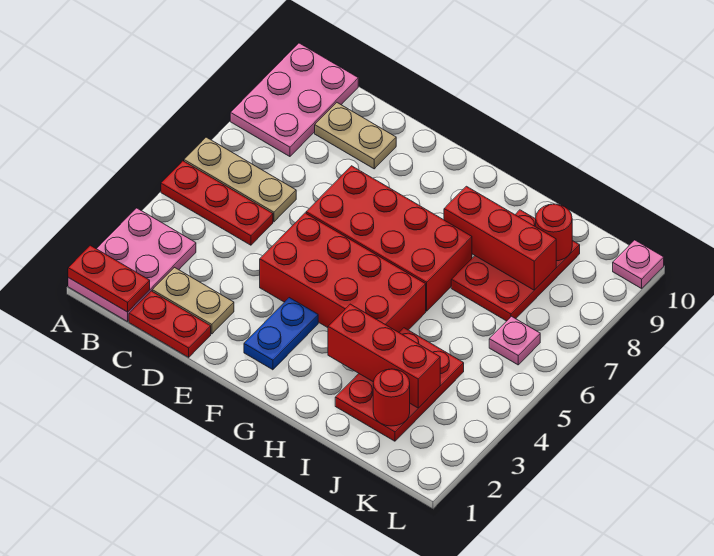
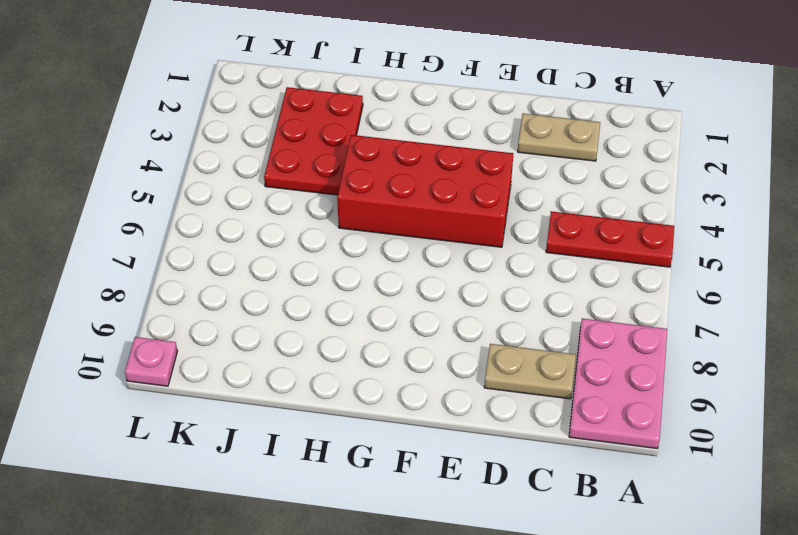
none -> pink 2x3 plate [68,208,196,322]
none -> tan 1x3 plate [184,137,296,222]
none -> red 1x2 plate [129,291,211,357]

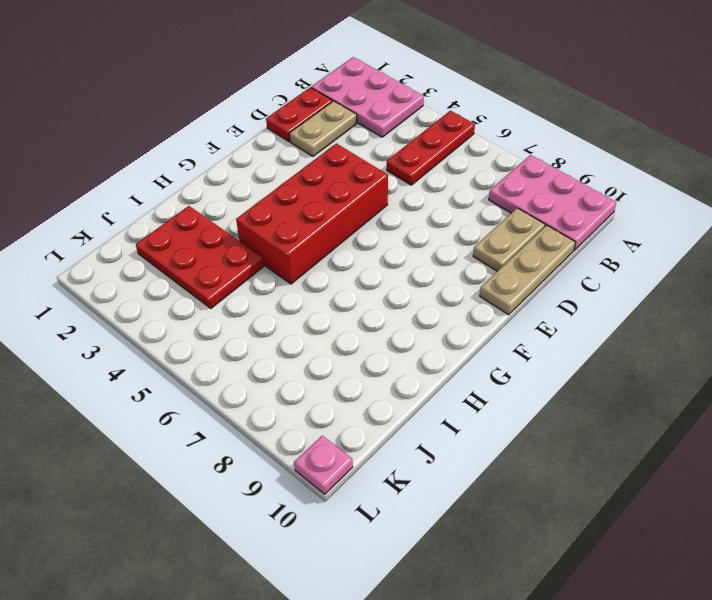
tan 1x3 plate [480,225,575,315] -> tan 1x3 plate moved to [184,137,296,222]
none -> red 2x4 brick [306,166,472,311]
none -> blue 1x2 plate [244,298,318,370]
none -> red 2x3 plate [451,210,580,321]

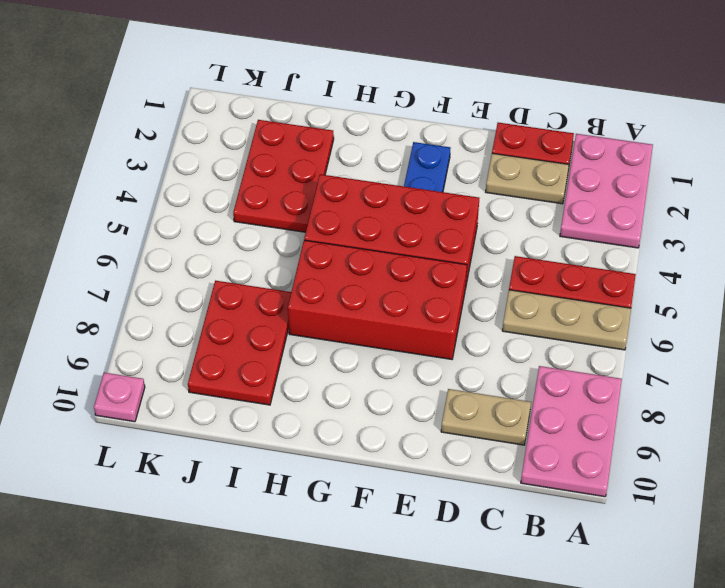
none -> pink 1x1 plate [489,316,540,365]
none -> red 1x2 plate [68,245,150,312]
none -> red 1x3 brick [328,304,440,408]

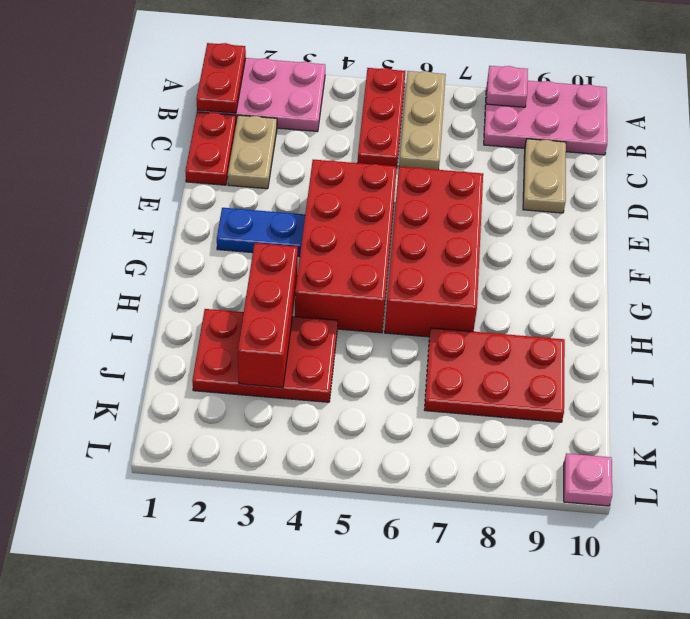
pink 1x1 plate [487,66,528,107] -> pink 1x1 plate moved to [489,316,540,365]
none -> red 1x3 brick [444,186,556,290]
none -> red 1x1 round brick [373,369,410,426]
none -> red 1x1 round brick [536,204,572,261]

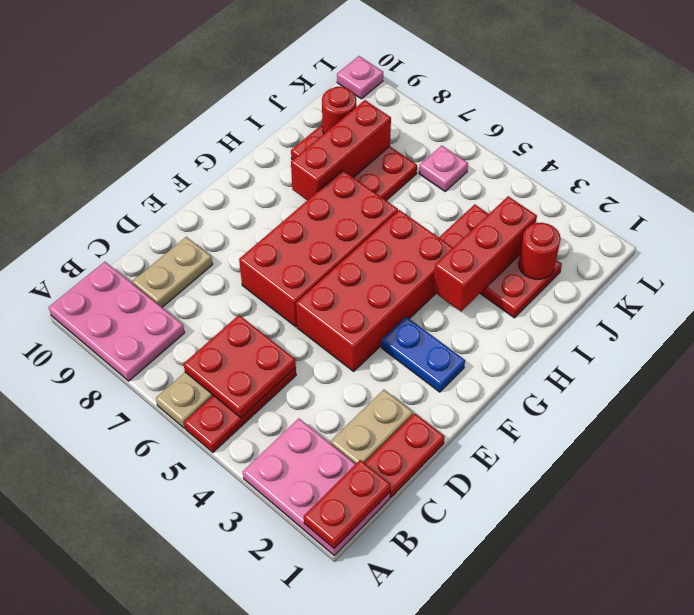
red 2x2 plate [184,315,296,418] -> none

